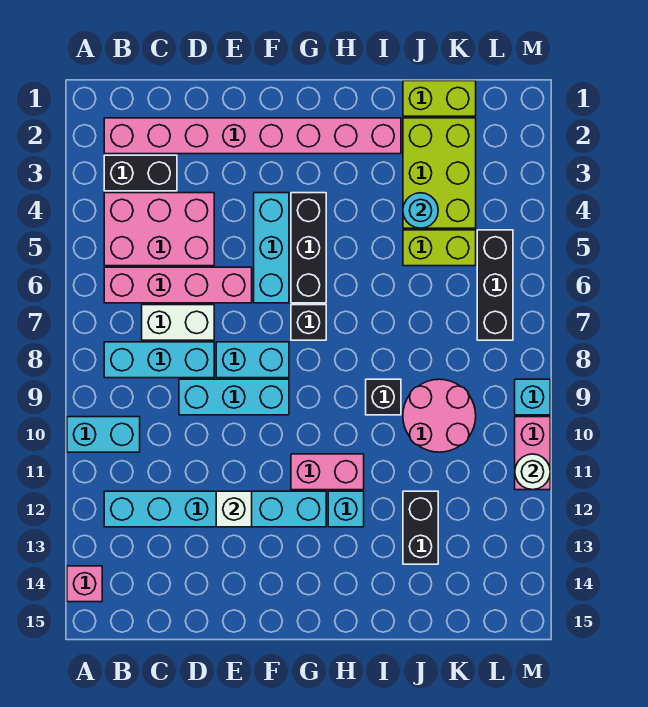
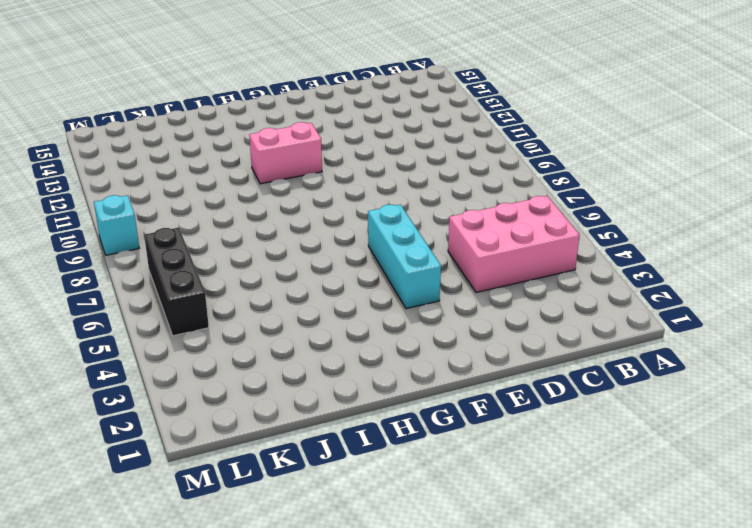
none -> cyan 1x2 brick [67,417,140,452]
none -> pink 1x1 brick [67,566,102,602]
none -> pink 1x8 brick [104,118,401,154]

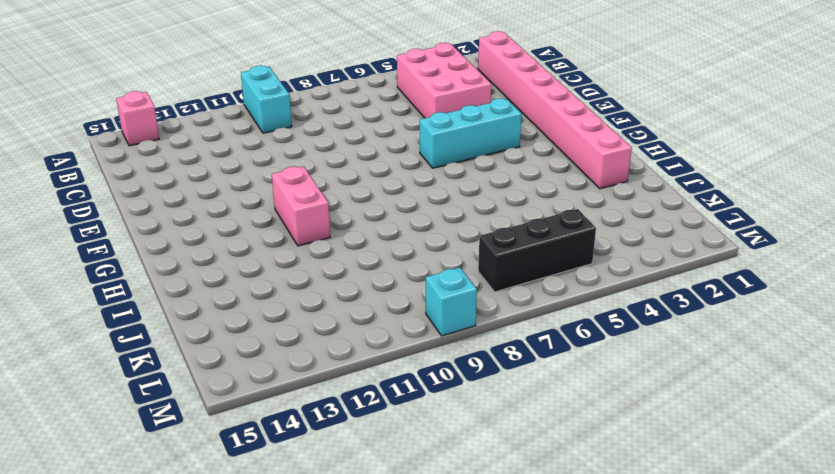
none -> black 1x2 brick [104,155,177,191]
none -> pink 1x4 brick [104,267,252,303]
none -> cyan 1x3 brick [104,342,214,378]

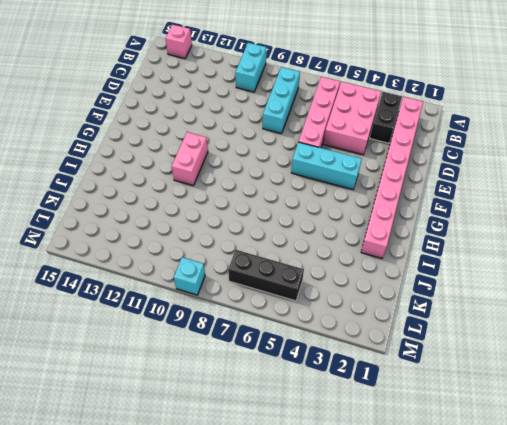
none -> cyan 1x6 brick [104,491,326,527]
none -> white 1x2 brick [142,305,214,340]
none -> cyan 1x3 brick [179,379,289,415]

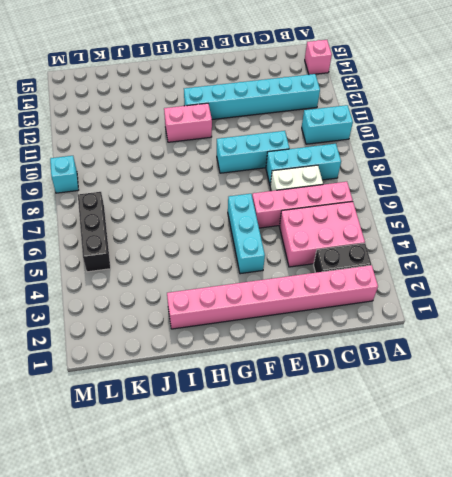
none -> cyan 1x2 brick [216,342,289,378]
none -> black 1x3 brick [291,193,326,303]
none -> black 1x1 brick [291,305,326,340]

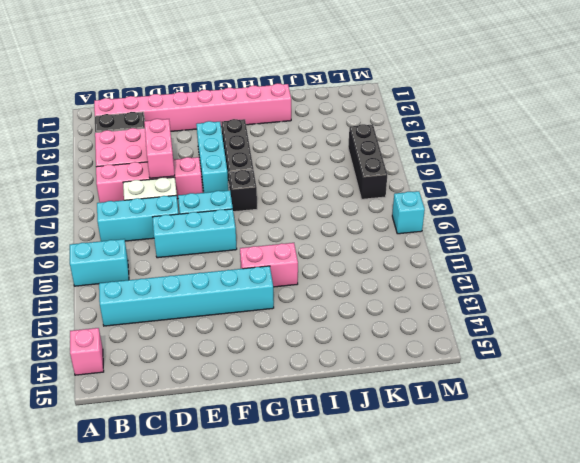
pink 1x2 brick [144,119,175,178] -> pink 1x2 brick moved to [515,417,550,490]
none -> cyan 1x1 brick [328,491,364,527]
none -> black 1x1 brick [366,379,401,415]
none -> lime 1x2 brick [403,81,476,116]

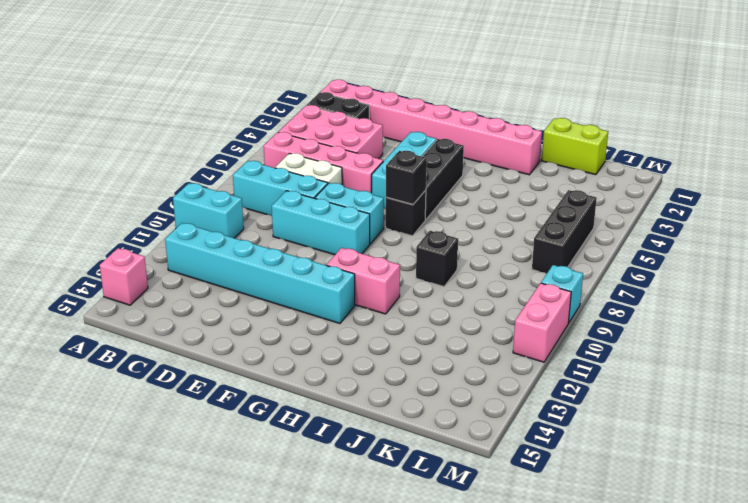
black 1x1 brick [386,151,427,204] -> none
none -> cyan 1x1 brick [328,491,364,527]
none -> lime 2x3 brick [403,118,476,228]
none -> lime 1x2 brick [403,230,476,266]

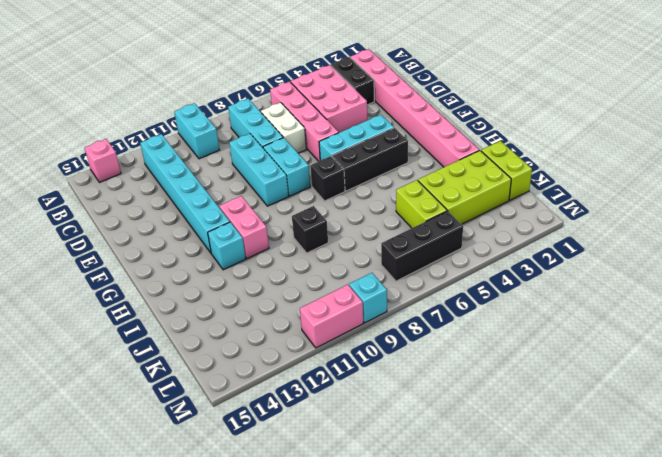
none -> pink 2x2 round brick [403,379,476,452]
none -> black 1x2 brick [403,491,438,564]
none -> white 1x1 brick [216,491,252,527]

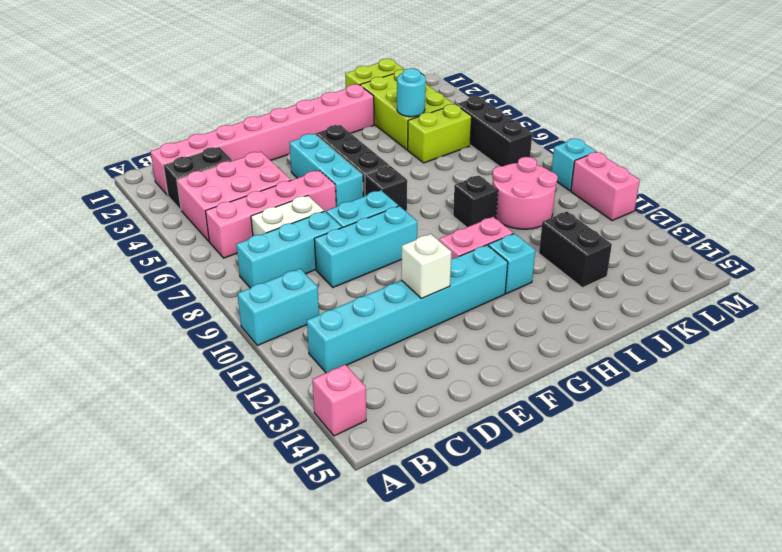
none -> white 1x1 round brick [515,454,550,490]

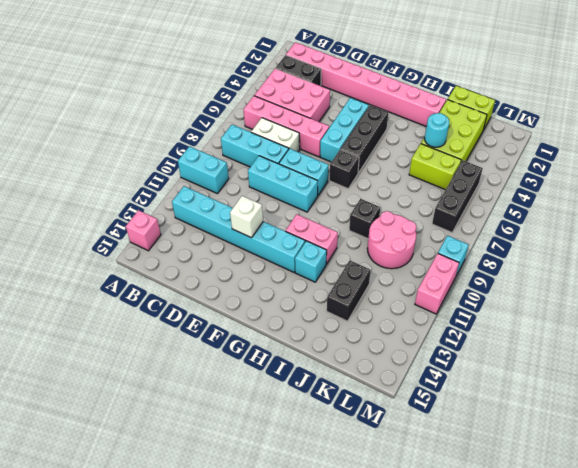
none -> white 1x1 round brick [515,454,550,490]

